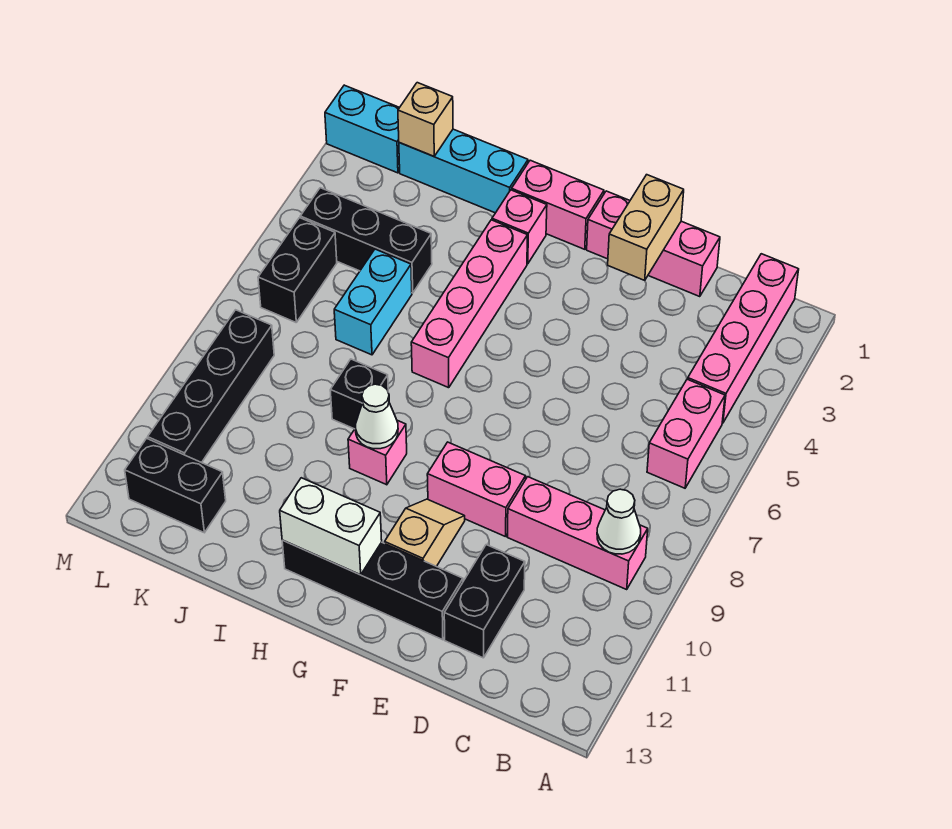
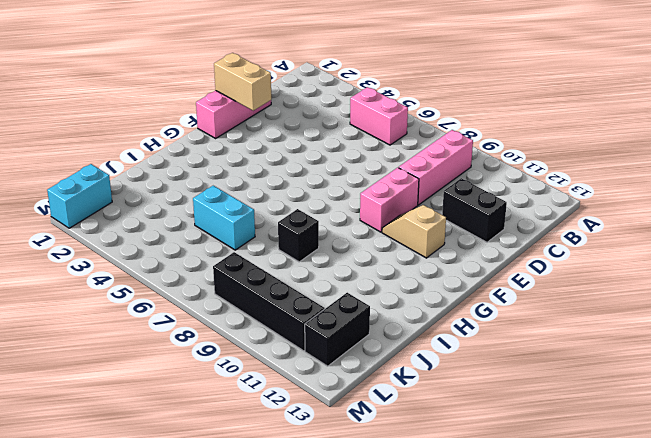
none -> pink 1x4 brick [688,254,799,423]
none -> black 1x4 brick [282,540,463,640]
none -> pink 1x2 brick [512,160,604,249]

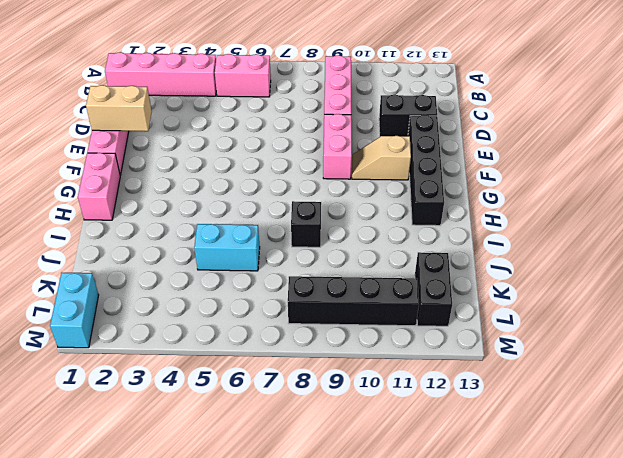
none -> pink 1x1 brick [492,190,547,264]
none -> pink 1x4 brick [411,220,528,388]
none -> pink 1x1 brick [348,420,407,485]

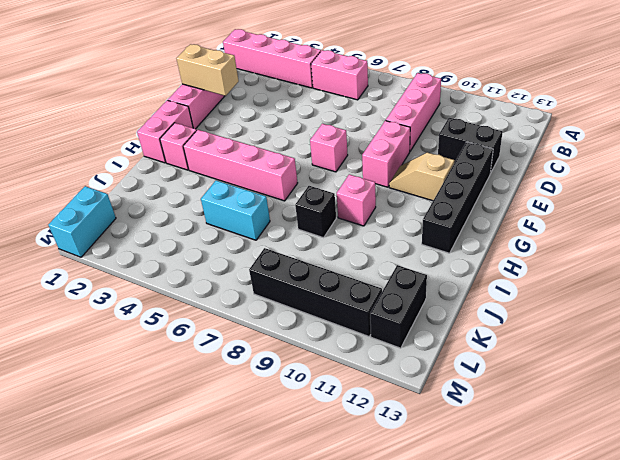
pink 1x1 brick [310,124,348,172] -> none
none -> cyan 1x3 brick [399,129,528,213]
none -> black 1x3 brick [300,188,432,293]
none -> black 1x2 brick [258,218,337,322]

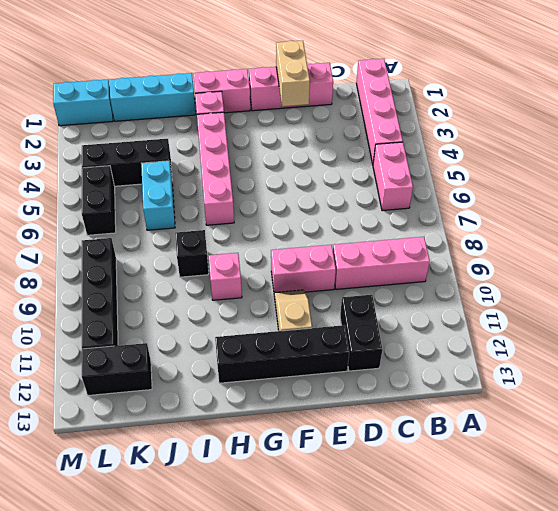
none -> white 1x1 cone [597,489,641,554]
none -> white 1x2 brick [280,478,382,575]
none -> white 1x1 cone [356,384,398,449]

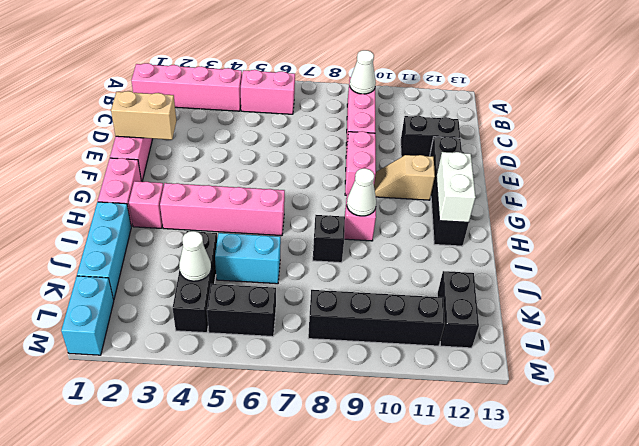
white 1x1 cone [179,231,211,281] -> none
none -> tan 1x1 brick [398,83,453,156]

